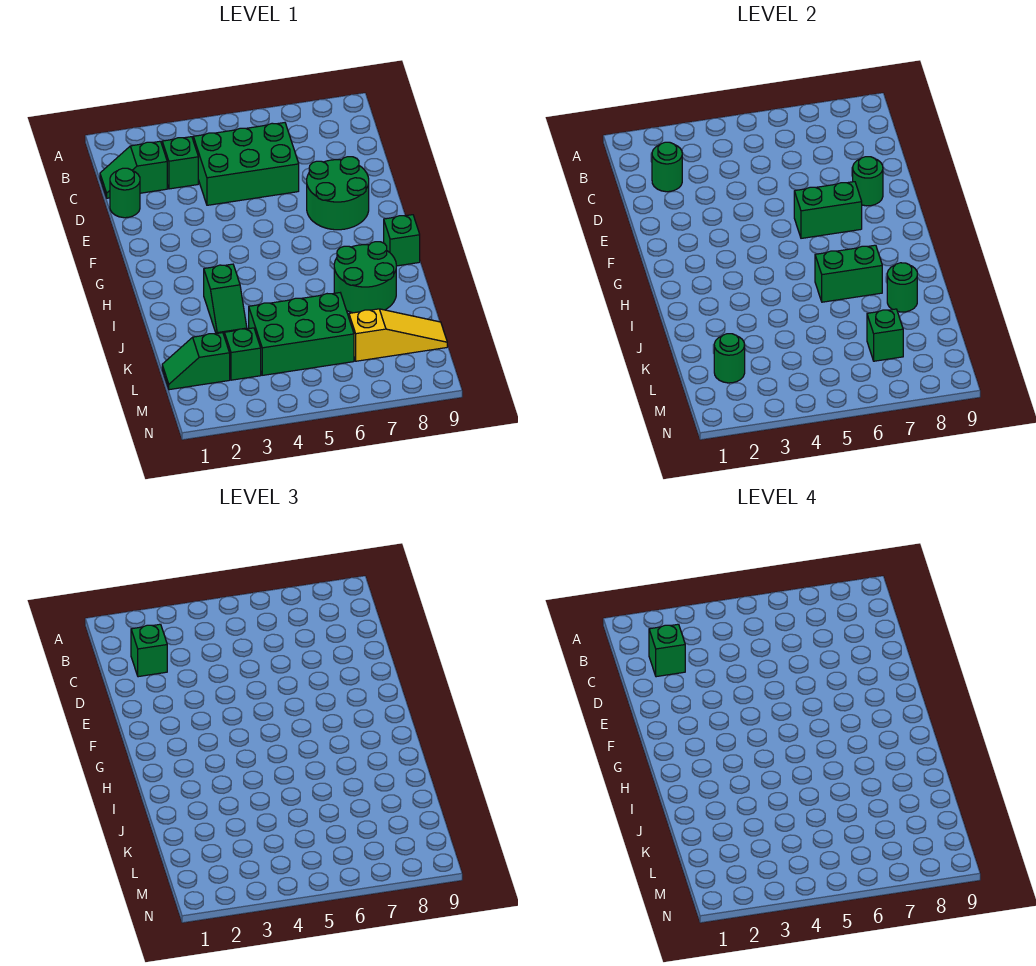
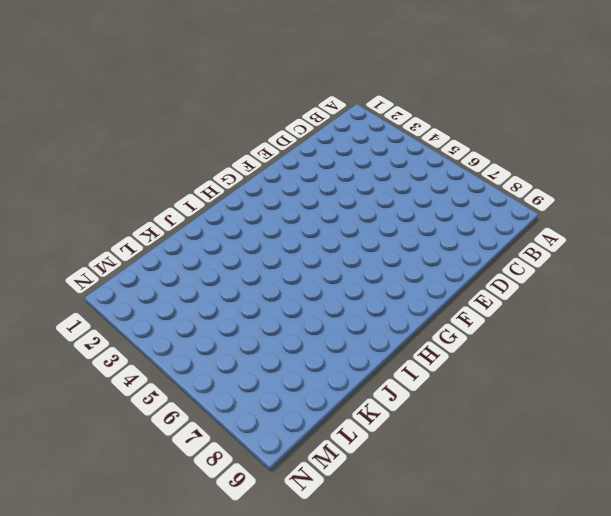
none -> green 1x2 slope [100,141,167,198]
none -> green 1x1 brick [162,137,198,189]
none -> green 2x3 brick [193,123,299,205]

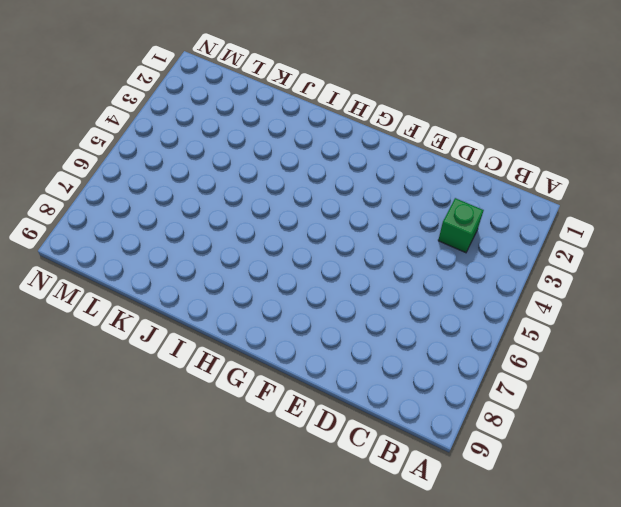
none -> green 1x2 slope [100,141,167,198]
none -> green 2x3 brick [193,123,299,205]
none -> green 1x1 round brick [110,168,140,218]

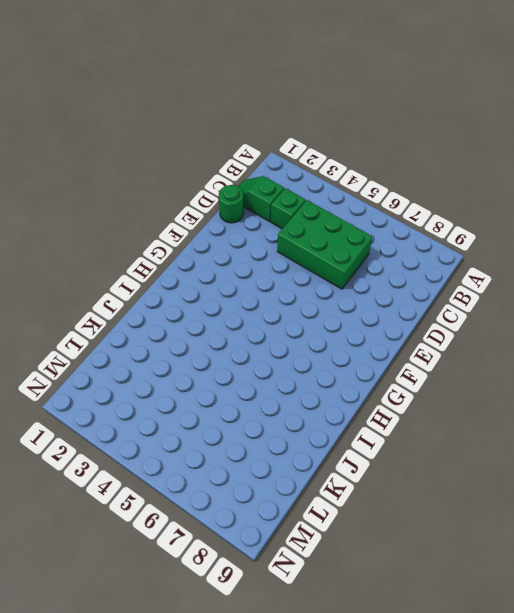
none -> green 2x2 round brick [307,157,369,230]
none -> green 1x1 brick [384,215,420,266]
none -> green 1x2 slope [204,264,247,334]

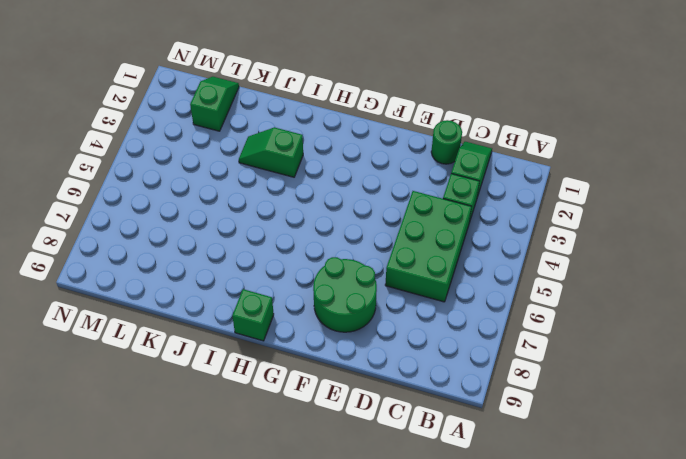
none -> green 2x2 round brick [334,242,396,313]
none -> green 2x3 brick [249,293,354,375]
none -> green 1x1 brick [224,328,261,380]

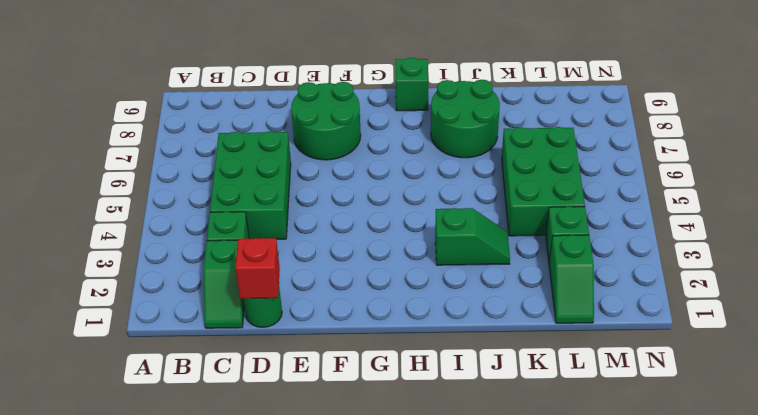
red 1x1 brick [235,238,280,299] -> none
none -> yellow 1x3 slope [349,309,447,361]
none -> green 1x1 round brick [652,142,682,192]
none -> green 1x1 round brick [853,157,883,206]

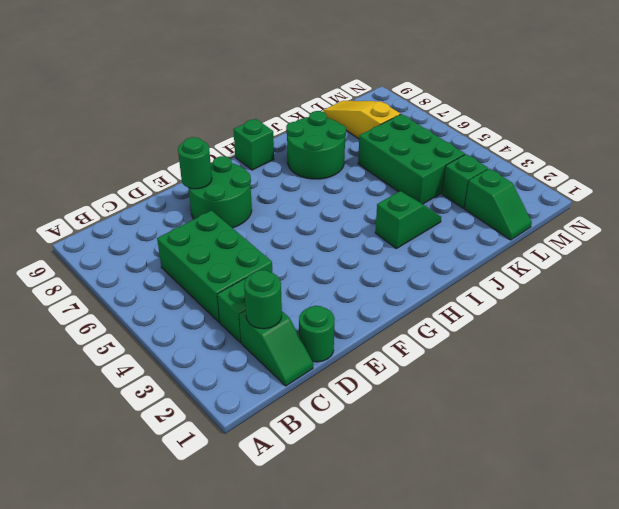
none -> green 1x2 brick [794,182,862,238]
none -> green 1x2 brick [815,245,882,302]
none -> green 1x1 round brick [887,263,917,312]

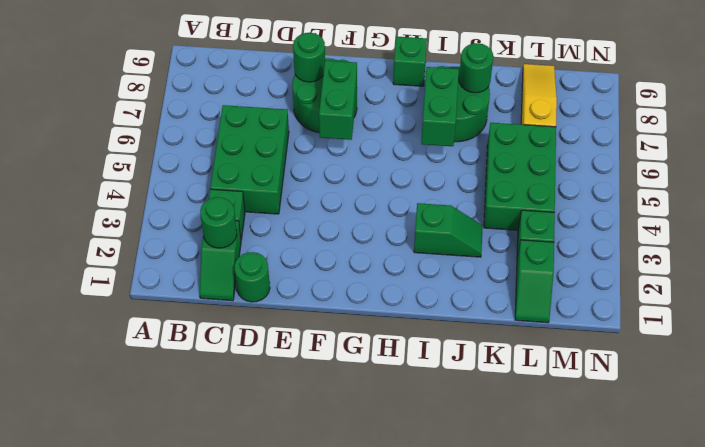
none -> green 1x1 round brick [714,334,745,383]
none -> green 1x1 brick [867,309,903,361]
none -> green 1x1 brick [131,624,167,677]

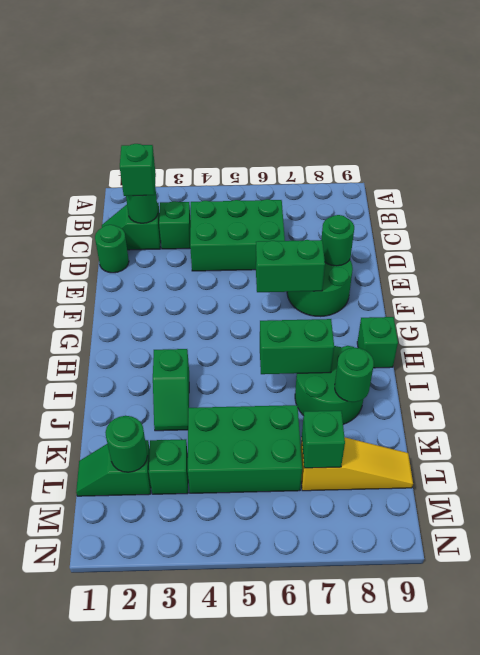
none -> green 1x1 brick [649,624,685,677]

